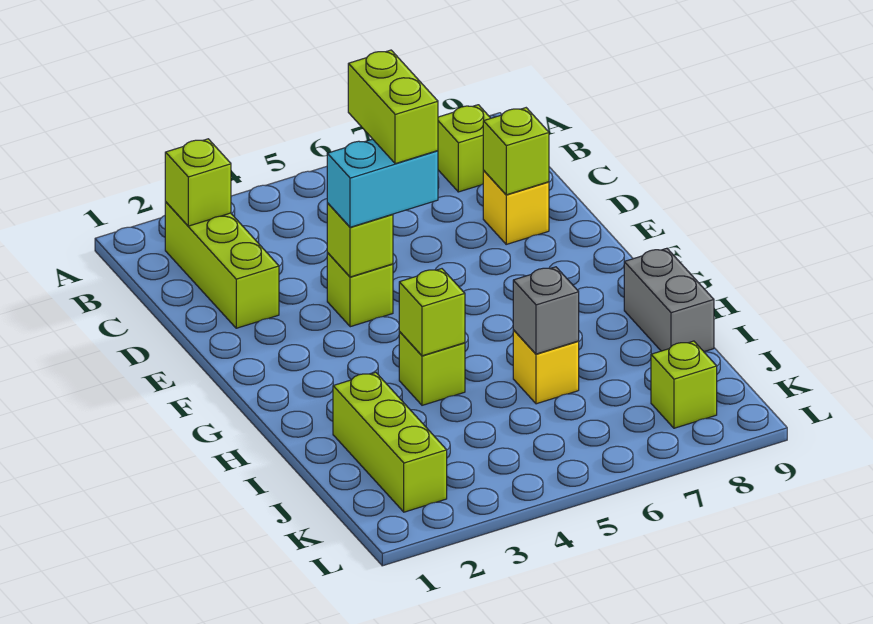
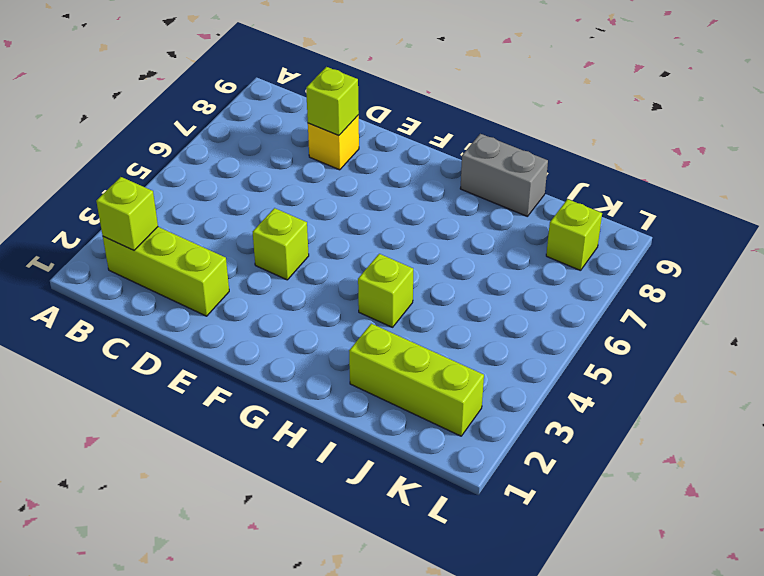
none -> lime 1x1 brick [438,105,491,192]
none -> yellow 1x1 brick [513,330,579,404]
none -> lime 1x1 brick [327,203,393,277]

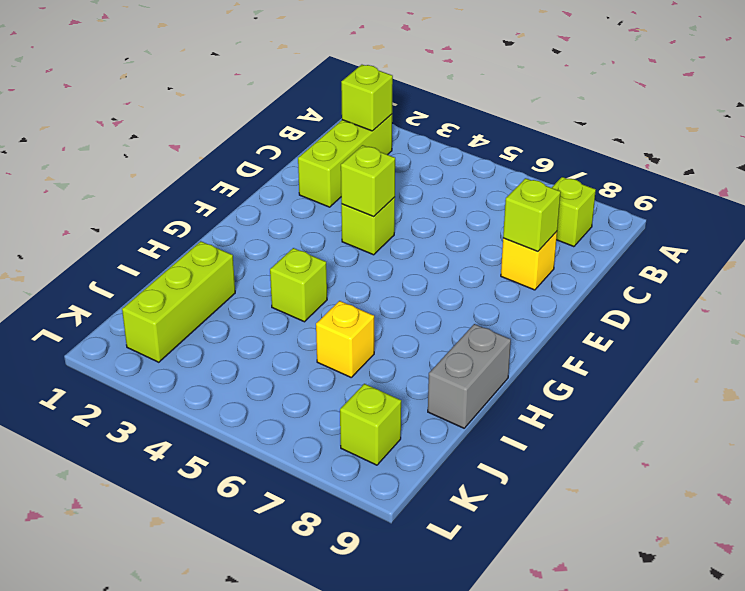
none -> lime 1x1 brick [399,269,465,356]
none -> grey 1x1 brick [513,267,579,354]
none -> cyan 1x2 brick [327,139,438,227]

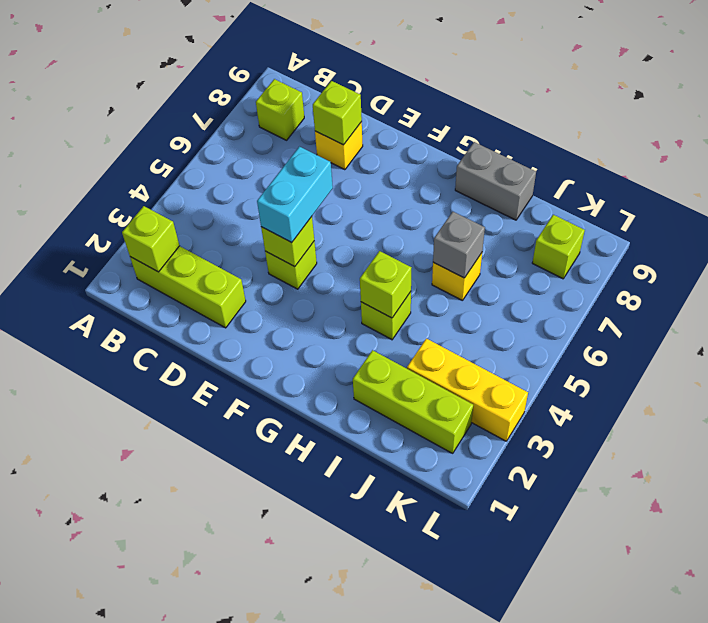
yellow 1x3 brick [407,339,528,441] -> none
none -> lime 1x2 brick [348,50,438,164]

